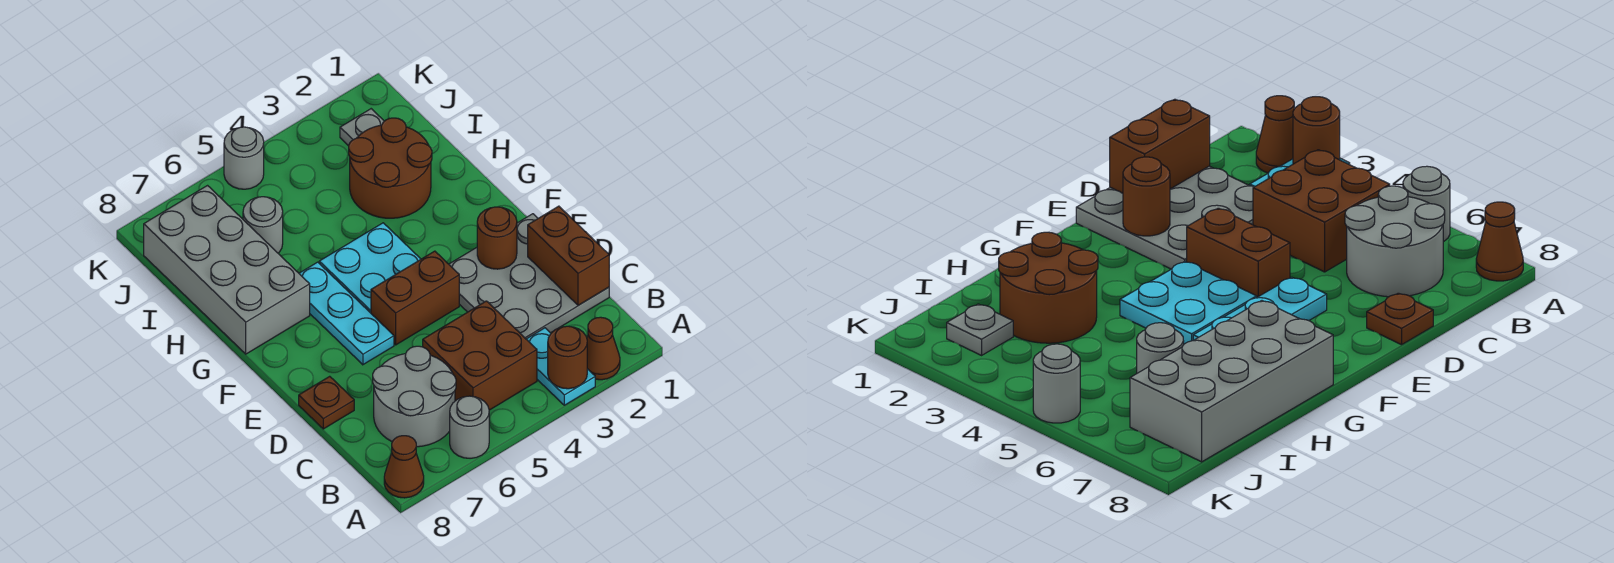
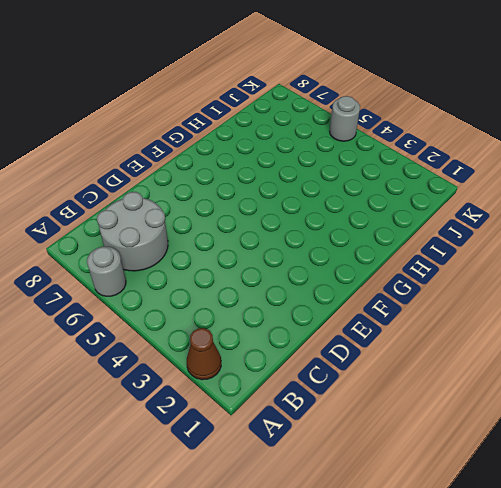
none -> cyan 1x2 plate [527,328,595,405]
none -> brown 1x1 cone [384,436,424,498]
none -> brown 2x2 brick [423,301,537,410]

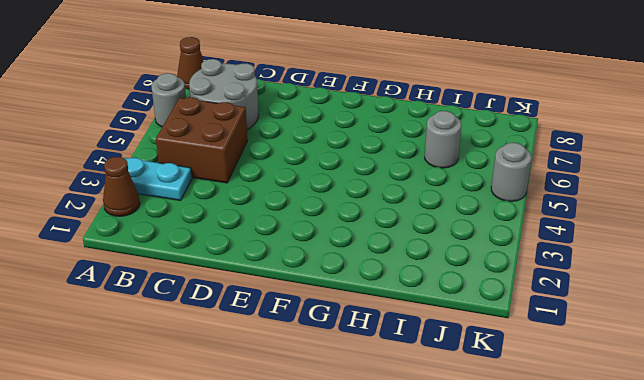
none -> grey 3x3 plate [449,214,609,339]
none -> brown 1x1 plate [299,376,354,429]
none -> brown 1x2 brick [371,251,459,345]

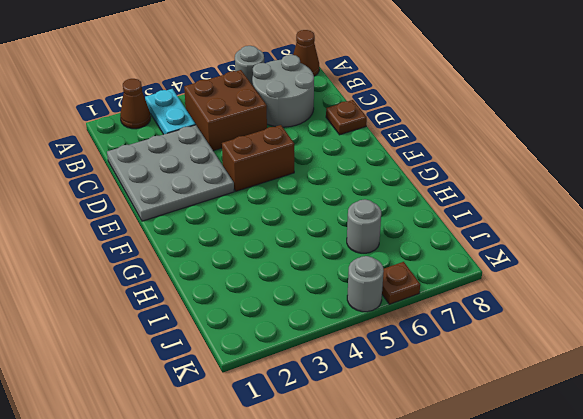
brown 1x1 plate [382,262,420,304] -> none
none -> cyan 1x3 plate [299,262,394,365]
none -> cyan 2x2 plate [319,223,421,313]
none -> grey 2x4 brick [144,186,310,354]

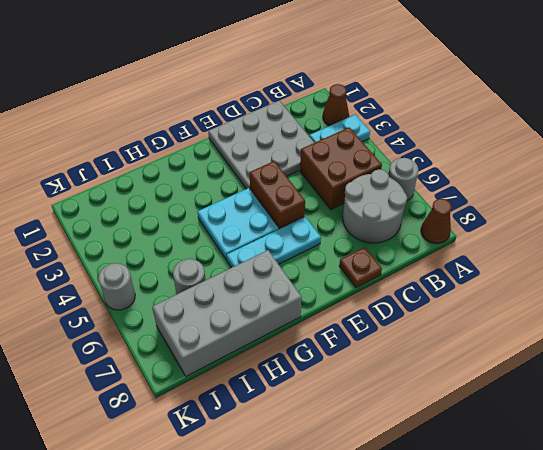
none -> brown 2x2 round brick [349,118,432,218]
none -> grey 1x1 plate [340,109,384,146]
none -> brown 1x1 round brick [548,326,587,389]

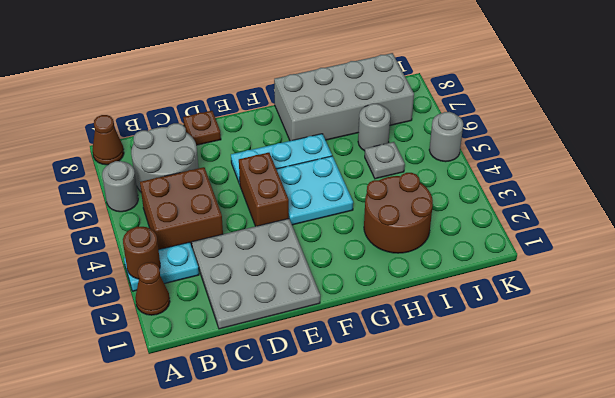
grey 1x1 plate [365,142,405,179] -> grey 1x1 plate moved to [340,109,384,146]
none -> brown 1x2 brick [528,206,609,305]
none -> brown 1x1 round brick [477,207,517,269]

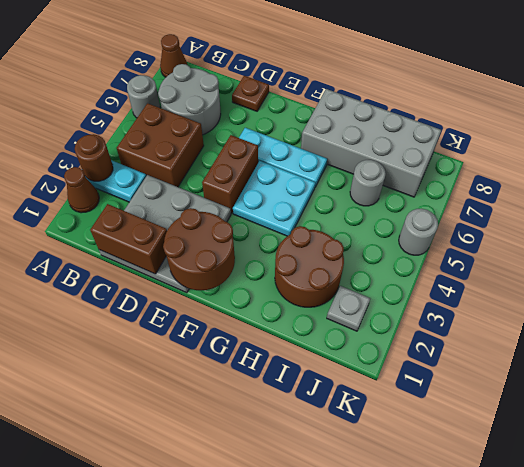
brown 2x2 round brick [163,208,235,290] -> brown 1x1 round brick [477,207,517,269]

